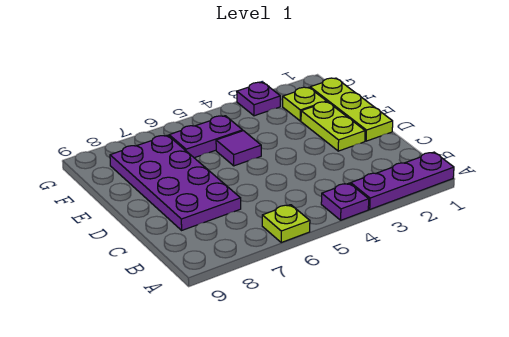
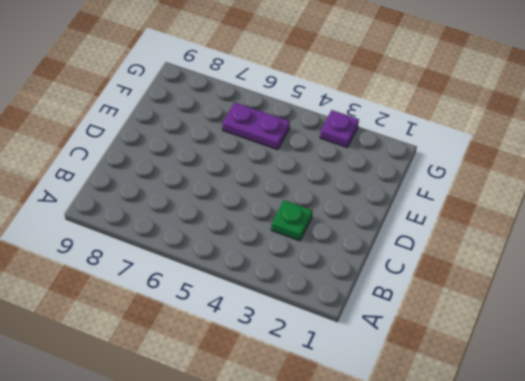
green 1x1 plate [271,200,313,241] -> none
none -> purple 1x3 plate [351,152,454,209]
none -> purple 1x1 plate [321,183,369,220]

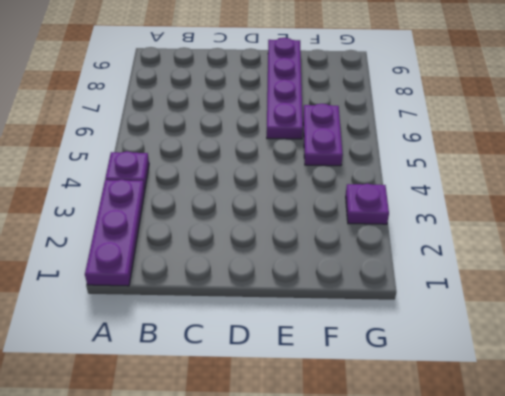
purple 1x4 plate [267,38,303,139] -> purple 2x4 plate [110,135,241,230]
none -> lime 1x1 plate [262,205,310,242]
none -> lime 1x3 plate [310,78,393,141]

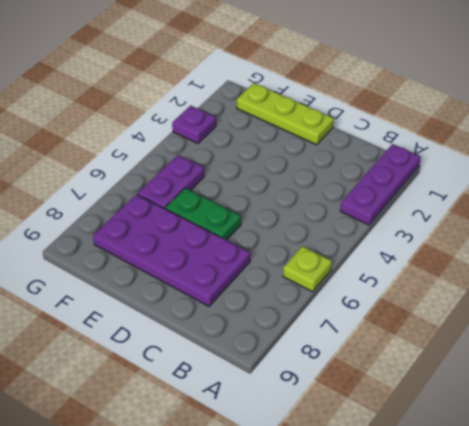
green 1x2 plate [165,188,241,240] -> none
none -> purple 1x1 plate [321,183,369,220]
none -> lime 1x2 plate [301,102,365,151]

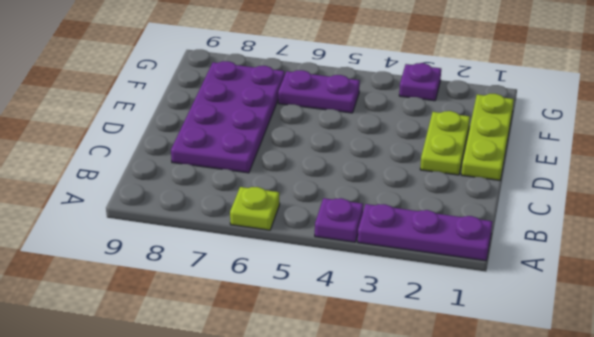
none -> purple 1x1 tile [216,131,261,166]
none -> lime 1x1 plate [283,87,327,121]

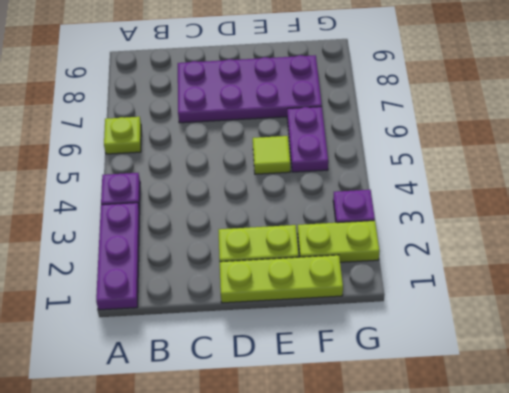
lime 1x1 tile [253,136,290,174] -> purple 1x1 tile [216,131,261,166]
lime 1x2 plate [298,221,380,262] -> lime 1x1 plate [283,87,327,121]

